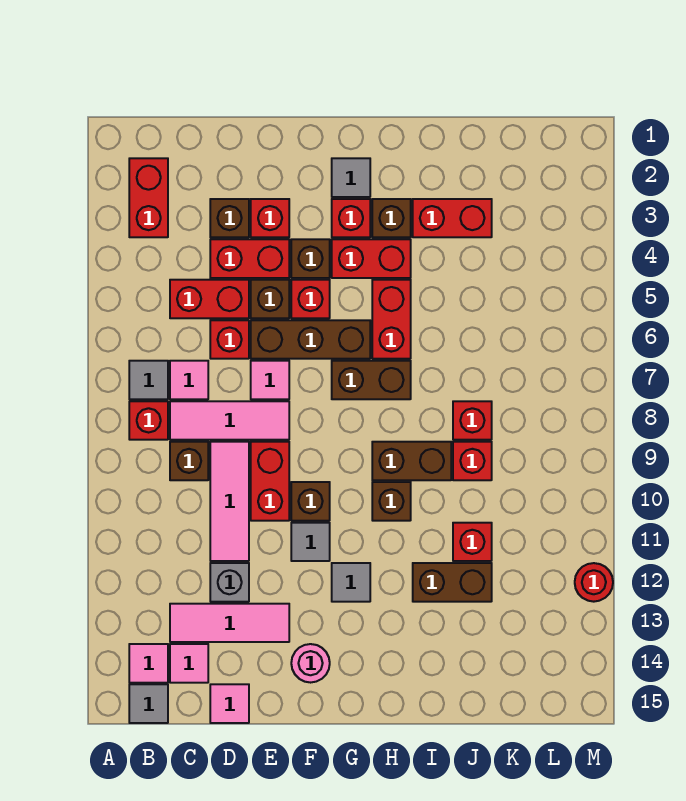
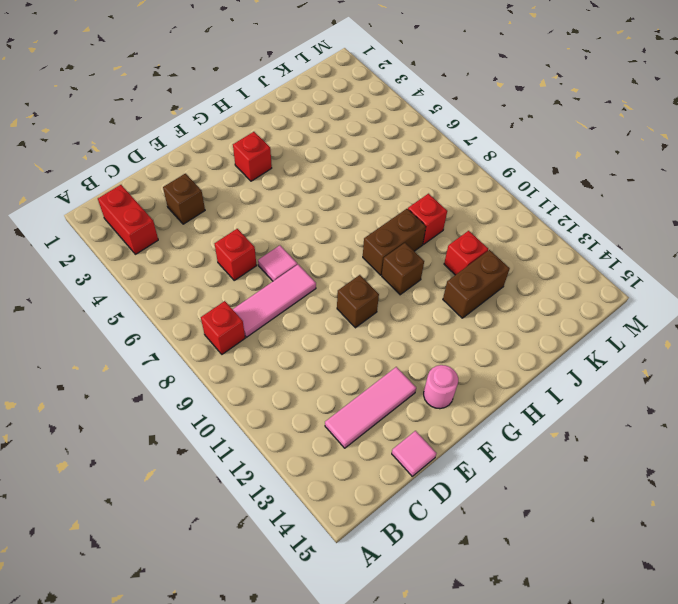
none -> grey 1x1 tile [129,361,168,399]
none -> pink 1x1 tile [129,644,168,683]
none -> grey 1x1 tile [129,684,168,723]
none -> red 1x2 brick [170,280,249,318]

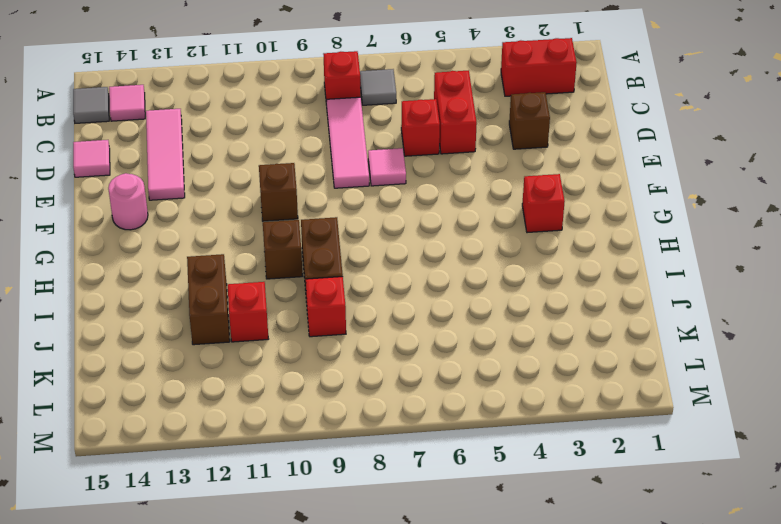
none -> pink 1x1 tile [170,361,208,399]
none -> brown 1x1 brick [170,442,208,480]
none -> pink 1x1 tile [170,644,208,683]
none -> red 1x2 brick [210,239,289,278]

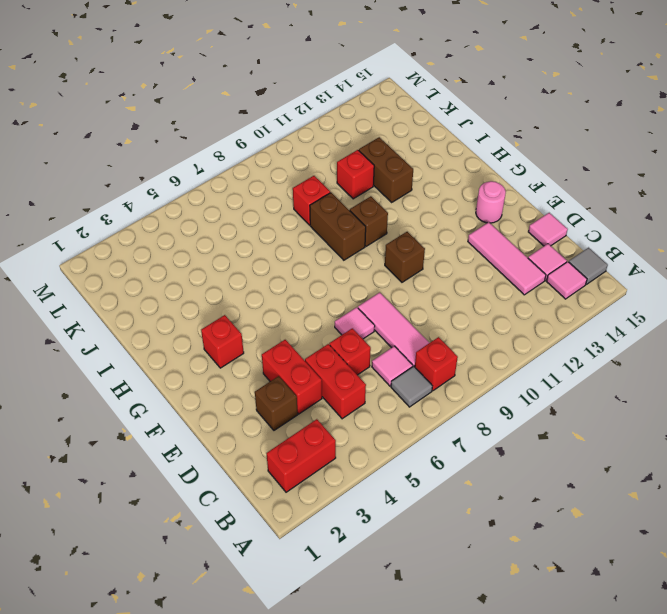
none -> brown 1x1 brick [170,442,208,480]
none -> pink 1x3 tile [210,442,249,561]
none -> grey 1x1 brick [210,563,249,602]
none -> red 1x1 brick [251,199,289,237]

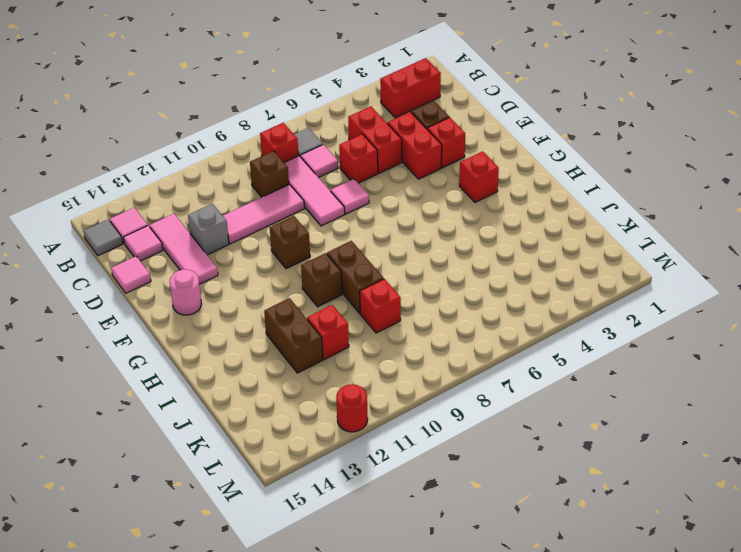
none -> brown 1x1 brick [251,280,289,318]
none -> brown 1x3 brick [251,320,370,359]
none -> red 1x2 brick [251,442,289,521]
none -> brown 1x1 brick [291,239,330,278]

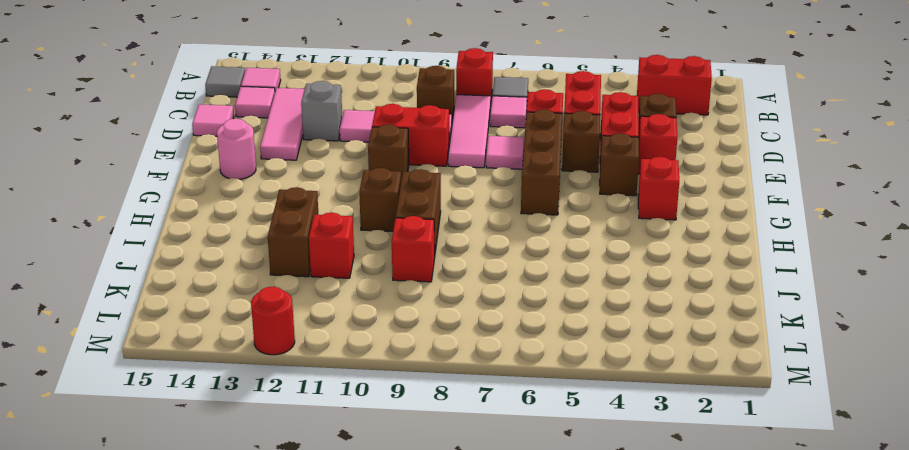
none -> red 1x1 brick [291,280,330,318]
none -> grey 1x1 tile [291,523,330,561]
none -> grey 1x1 tile [332,158,370,197]
none -> red 1x2 brick [332,239,411,278]

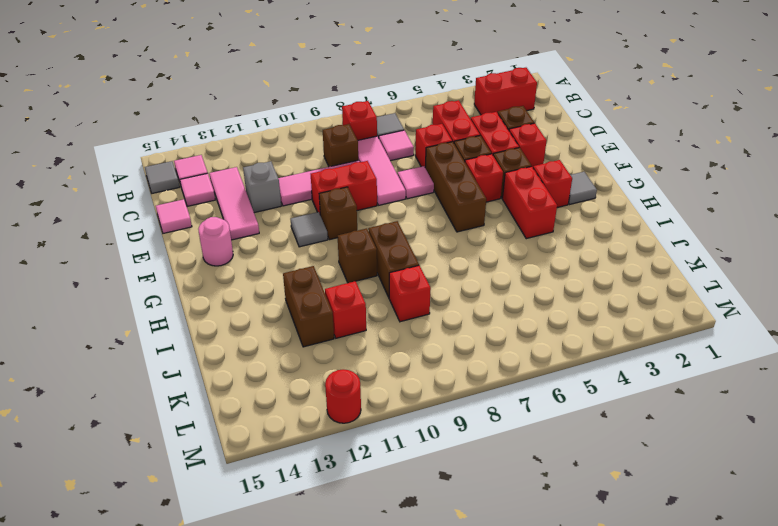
none -> brown 1x2 brick [332,361,411,399]
none -> grey 1x1 tile [332,563,370,602]
none -> brown 1x1 brick [372,199,411,237]
none -> red 1x2 brick [372,280,411,359]

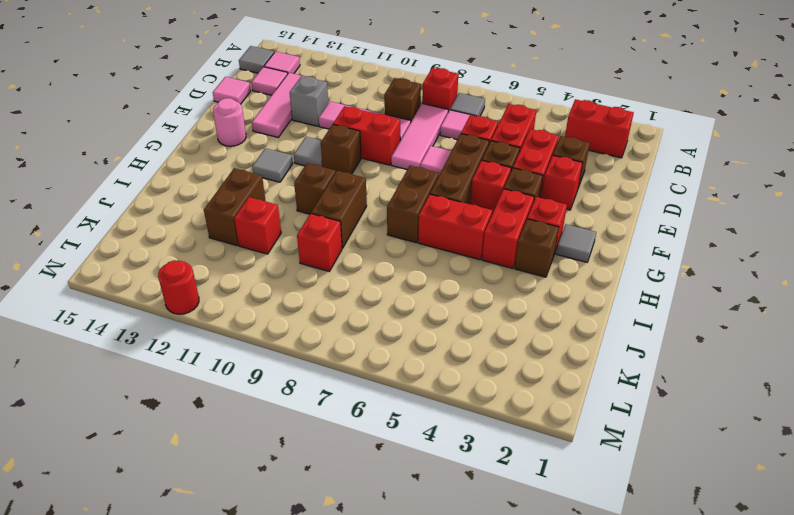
none -> red 1x2 brick [413,199,492,237]
none -> red 1x1 brick [453,401,492,440]

